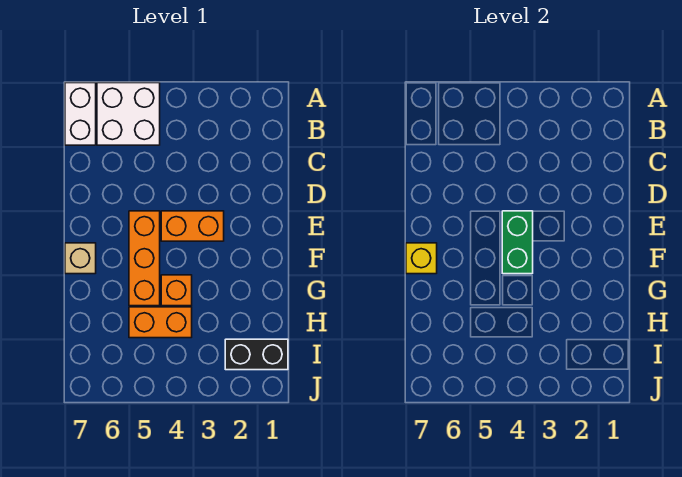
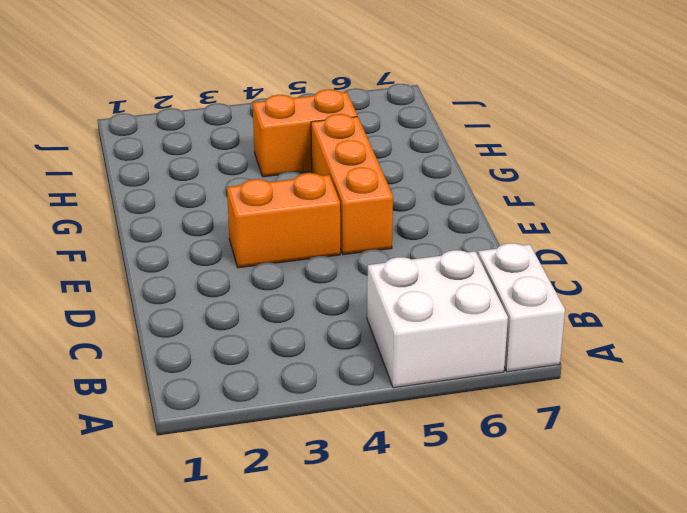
none -> tan 1x1 brick [65,243,96,274]
none -> orange 1x1 brick [161,275,192,306]

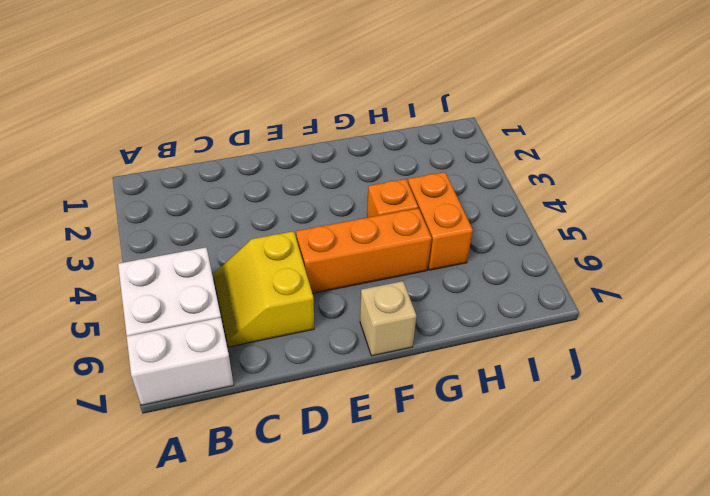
yellow 2x2 slope [213,231,314,347] -> none
none -> orange 1x2 brick [161,211,224,241]
none -> black 1x2 brick [225,339,288,370]

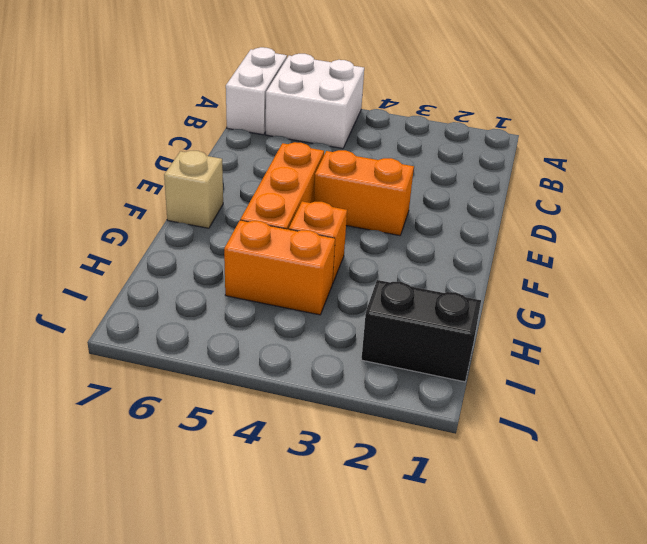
none -> green 1x2 brick [502,211,533,274]
none -> yellow 1x1 brick [406,243,437,274]

